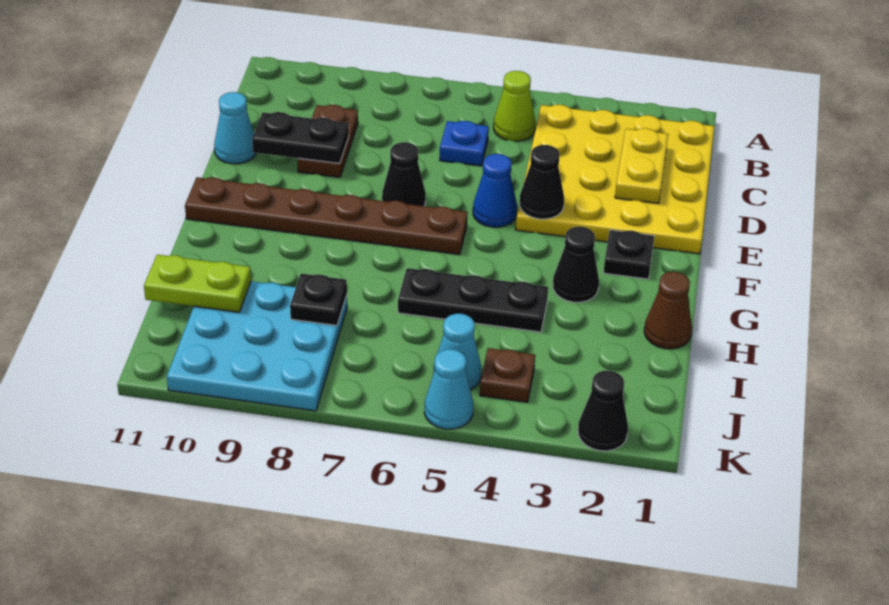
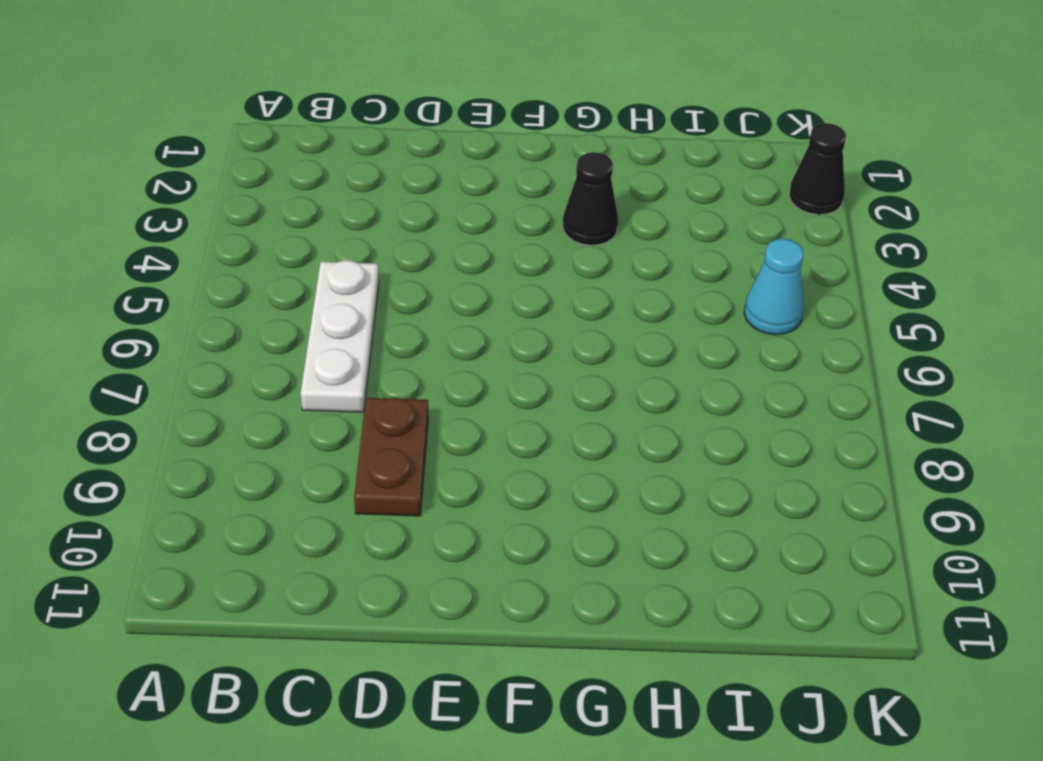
white 1x3 plate [301,260,379,412] -> blue 1x1 plate [440,121,489,166]
brown 1x2 plate [354,398,428,516] -> brown 1x2 plate turned to [297,105,358,177]
none -> yellow 4x4 plate [516,105,714,254]
none -> lime 1x1 cone [494,71,536,141]
none -> cyan 1x1 cone [214,92,257,164]

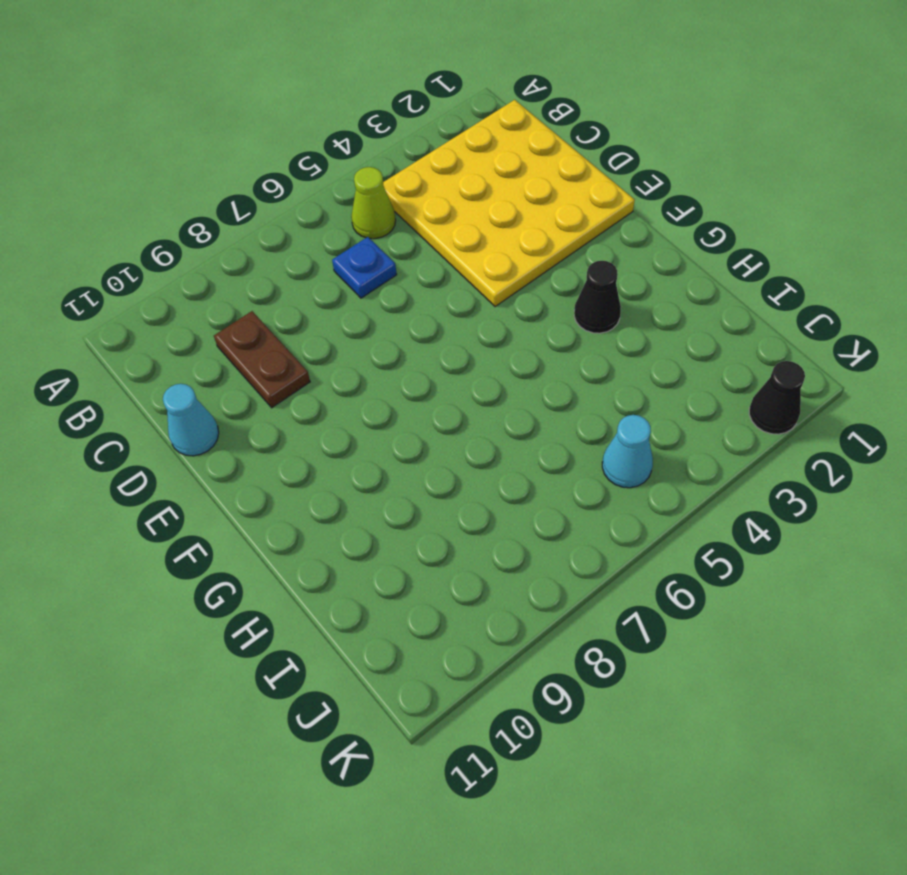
none -> blue 1x1 cone [473,154,517,227]
none -> black 1x1 cone [382,142,426,206]
none -> black 1x1 plate [603,230,654,279]

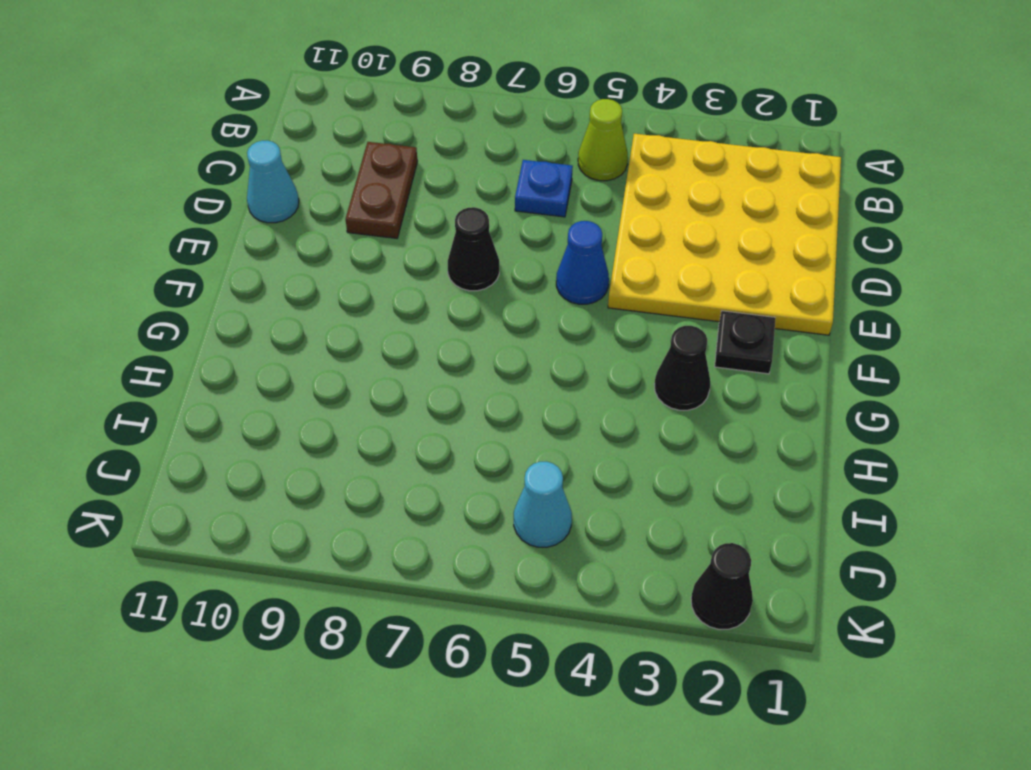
none -> brown 1x6 plate [185,177,468,255]
none -> brown 1x1 cone [644,272,692,349]
none -> black 1x3 plate [398,268,548,332]

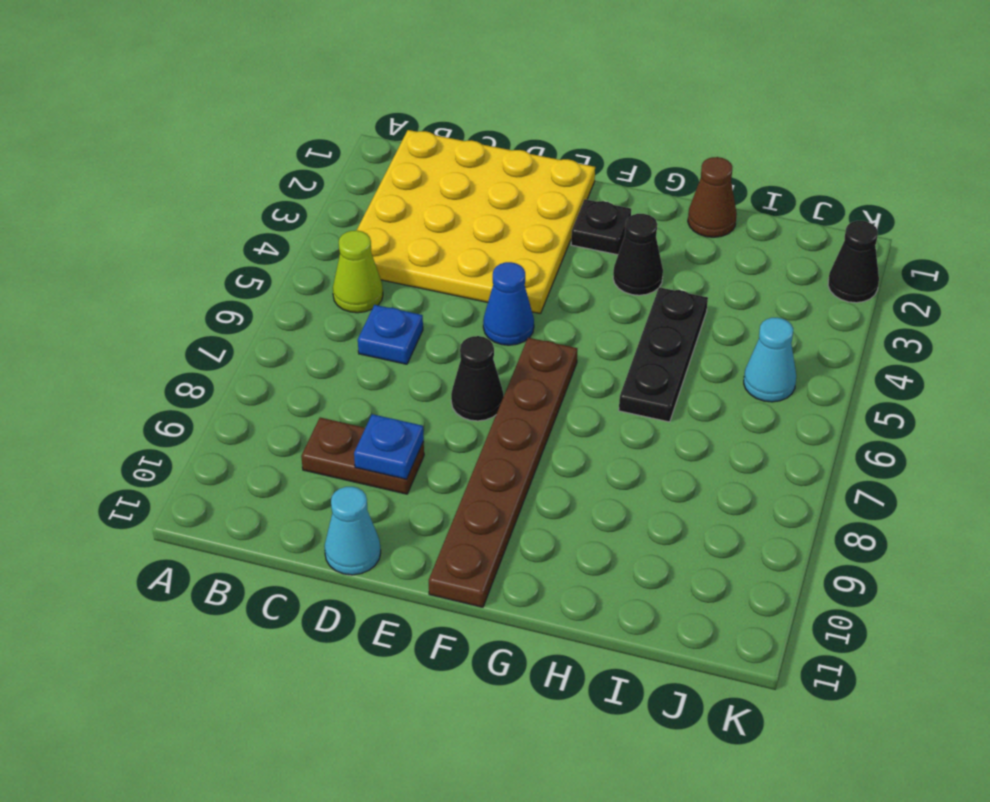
blue 1x1 plate [354,414,424,479] -> black 1x2 plate [252,112,349,163]
none -> cyan 3x3 plate [167,281,347,411]
none -> brown 1x1 plate [480,348,535,402]
none -> cyan 1x1 cone [424,349,473,429]

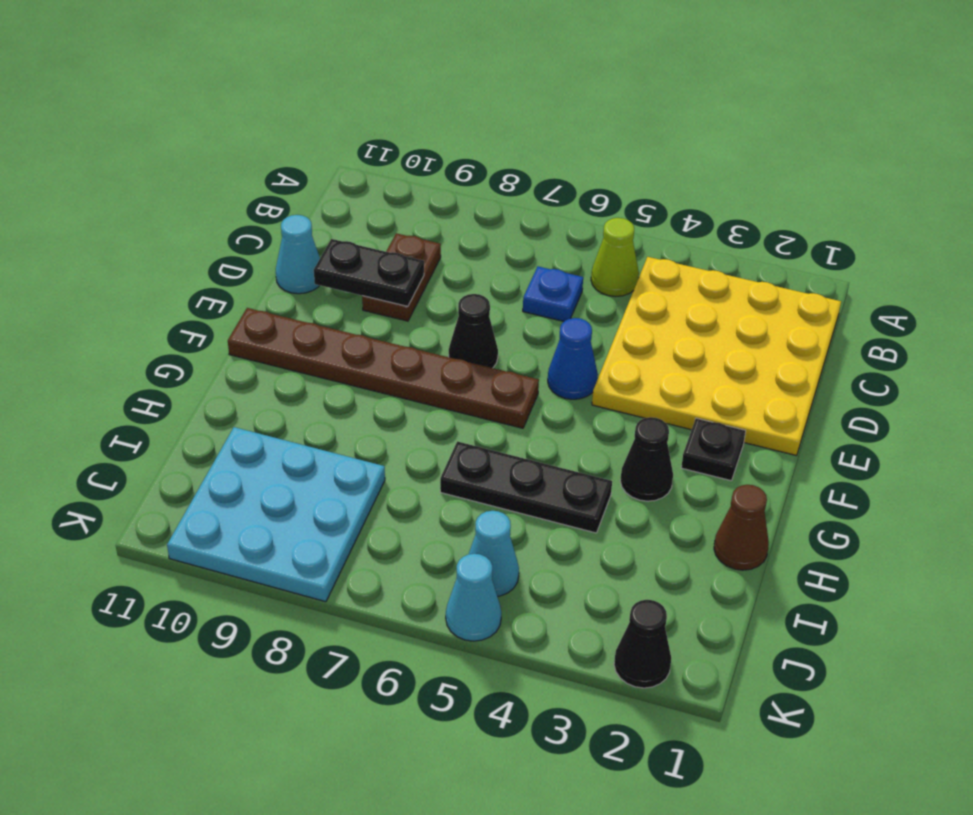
none -> brown 1x1 plate [480,348,535,402]
none -> yellow 1x2 plate [615,128,668,203]
none -> black 1x1 cone [520,145,564,219]

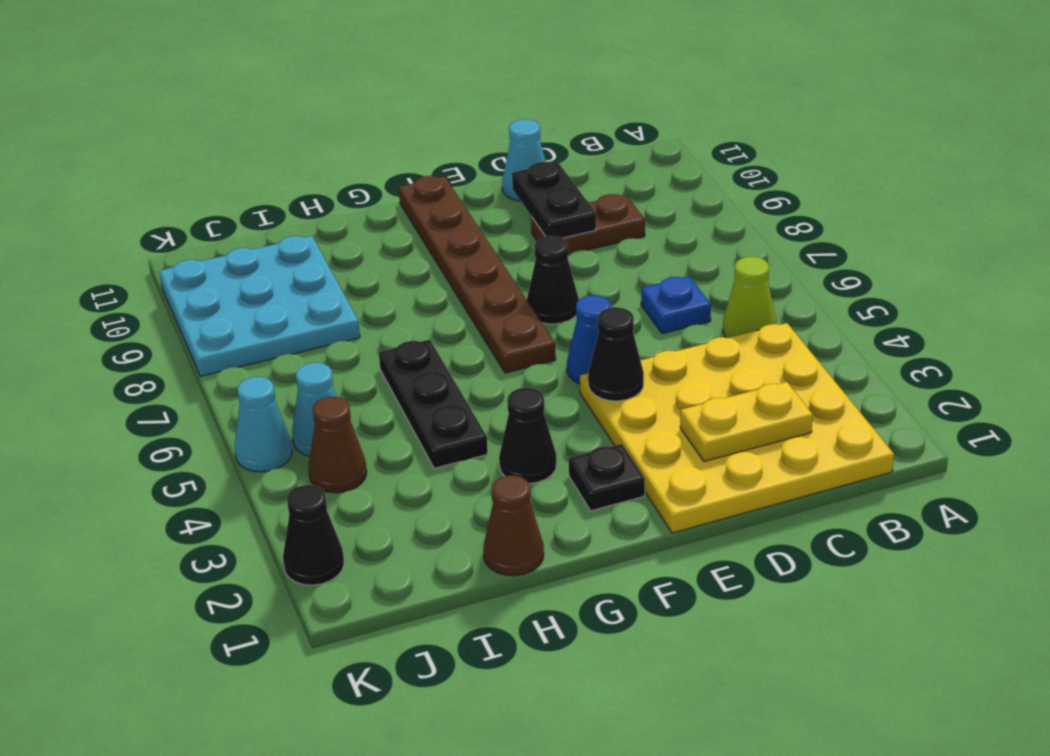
brown 1x1 cone [308,397,367,493] -> brown 1x1 plate [480,348,535,402]
none -> black 1x1 plate [290,274,347,326]
none -> lime 1x2 plate [144,255,251,312]

